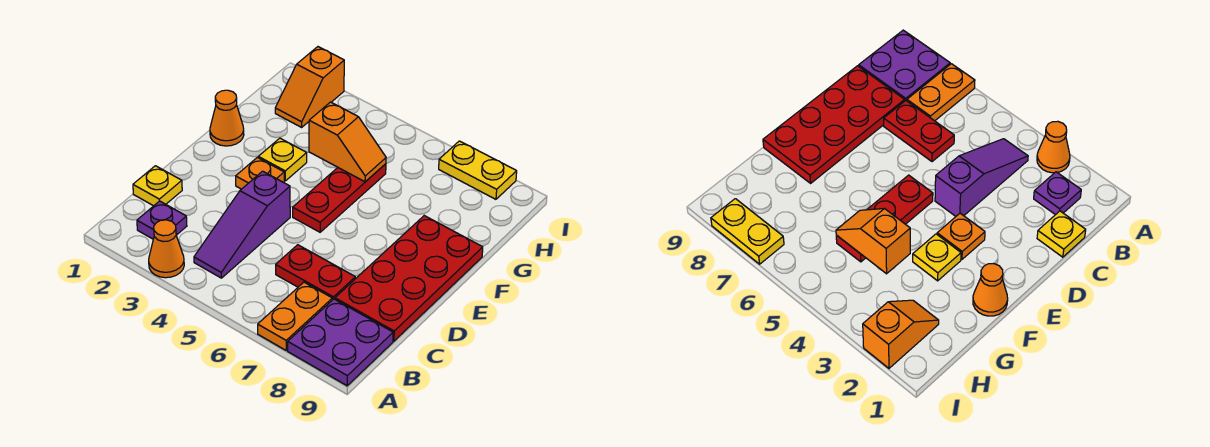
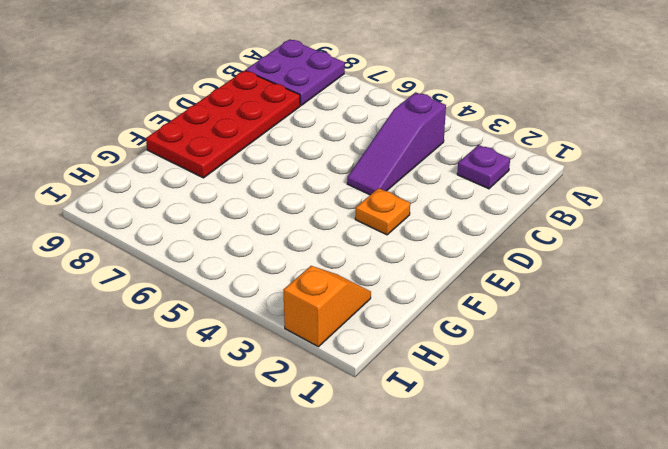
purple 1x3 slope [347,92,446,195] -> purple 1x3 slope turned to [194,171,290,278]
none -> orange 1x1 cone [149,220,184,278]
none -> orange 1x2 plate [258,282,332,350]
none -> yellow 1x1 plate [133,166,182,206]

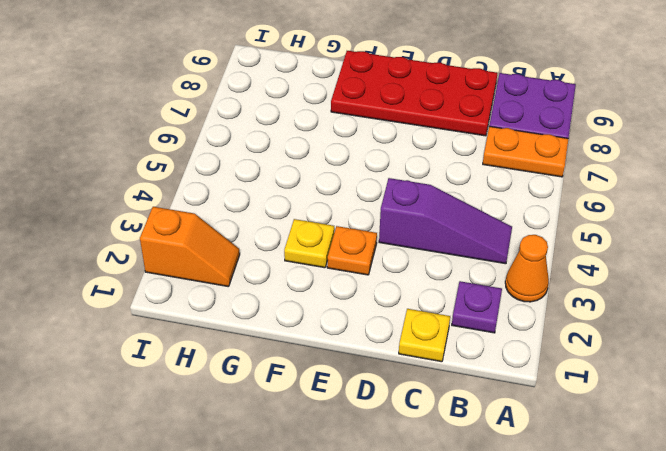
none -> red 1x2 plate [276,245,355,300]
none -> red 1x3 plate [293,164,386,232]
none -> orange 1x1 cone [210,90,244,146]

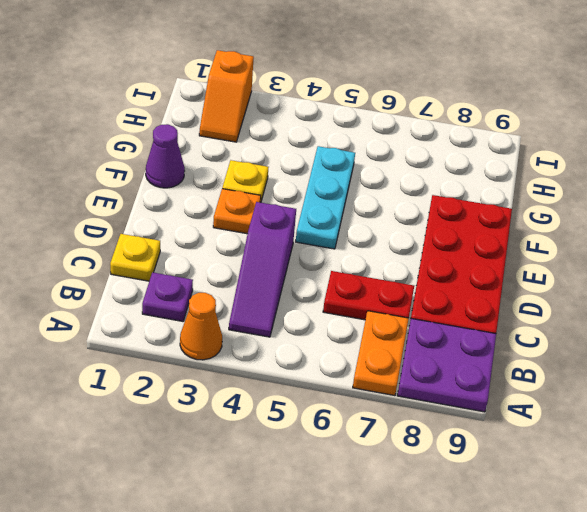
cyan 1x3 plate [296,146,355,249] -> red 1x3 plate [293,164,386,232]
purple 1x1 cone [146,124,185,188] -> orange 1x1 cone [210,90,244,146]
none -> yellow 1x2 plate [439,141,517,199]
none -> orange 1x2 slope [309,102,386,182]

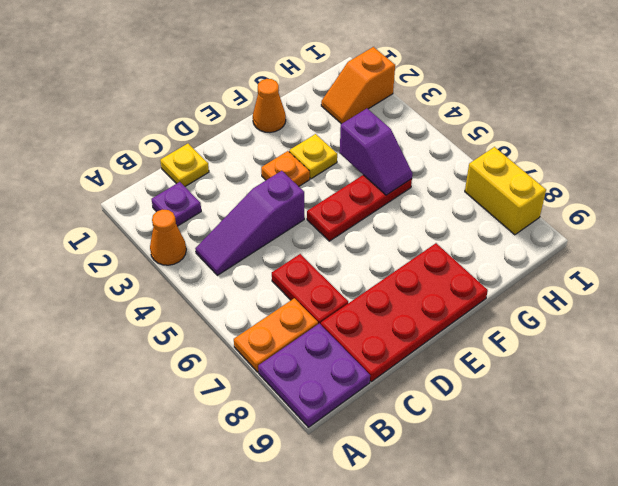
purple 1x2 slope [340,109,413,195] -> orange 1x2 slope [309,102,386,182]
yellow 1x2 brick [465,147,546,235] -> yellow 1x2 plate [439,141,517,199]

